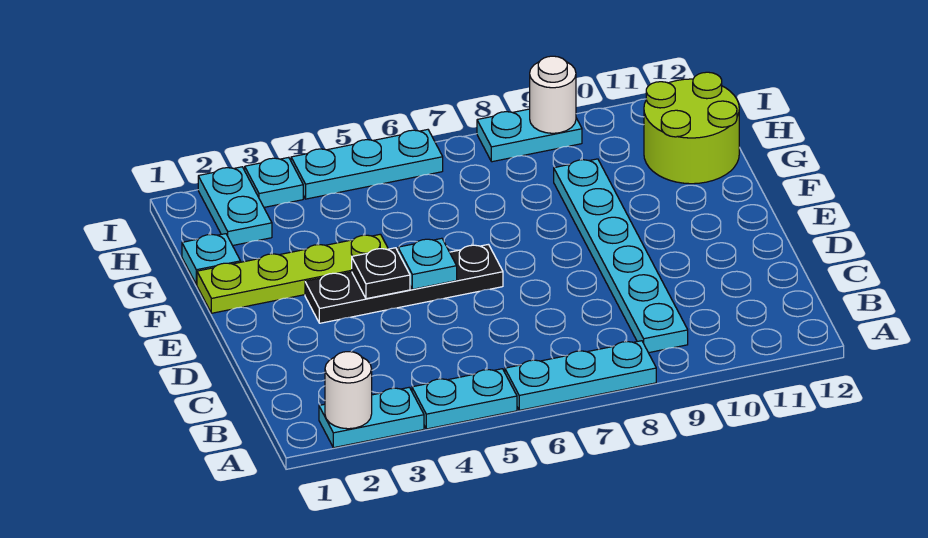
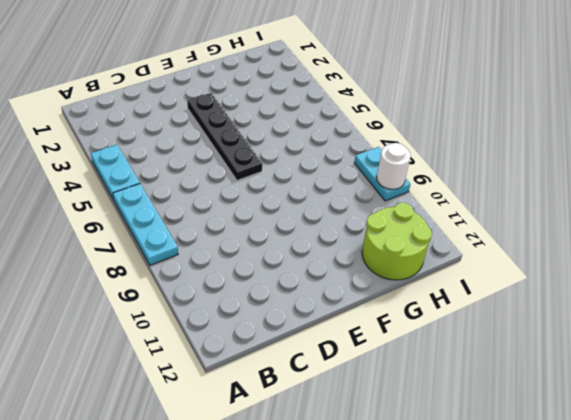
none -> cyan 1x2 plate [319,387,424,448]
none -> cyan 1x6 plate [554,159,688,353]
none -> lime 1x4 plate [197,234,388,313]

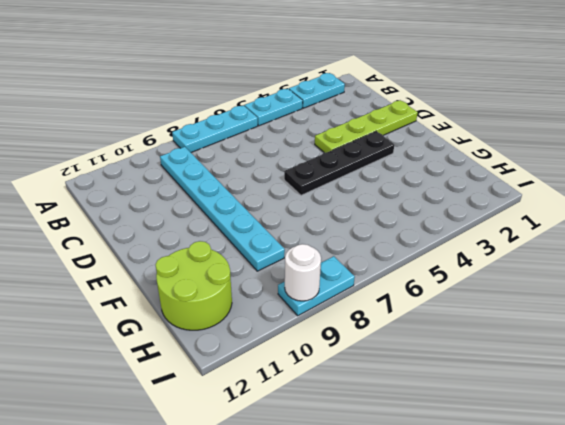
lime 1x4 plate [315,100,418,153] -> lime 1x4 plate moved to [197,234,388,313]
none -> cyan 1x1 plate [182,234,241,285]
none -> cyan 1x2 plate [198,167,272,246]
none -> cyan 1x1 plate [245,157,303,207]

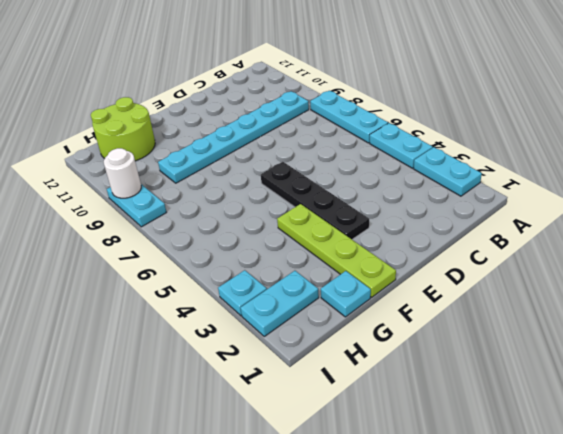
none -> cyan 1x3 plate [291,130,443,199]
none -> white 1x1 round brick [325,352,372,429]
none -> black 1x1 plate [352,248,410,299]

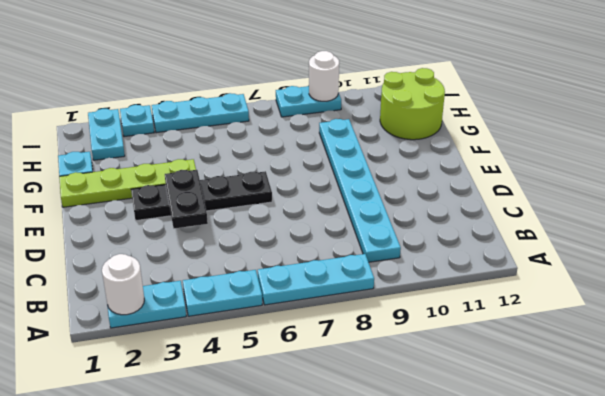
black 1x2 plate [165,170,208,228] -> black 1x1 plate [352,248,410,299]
none -> cyan 1x1 plate [398,238,457,289]

